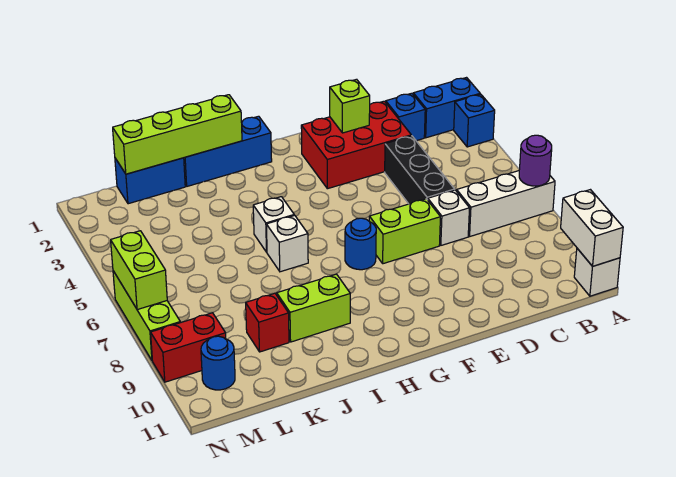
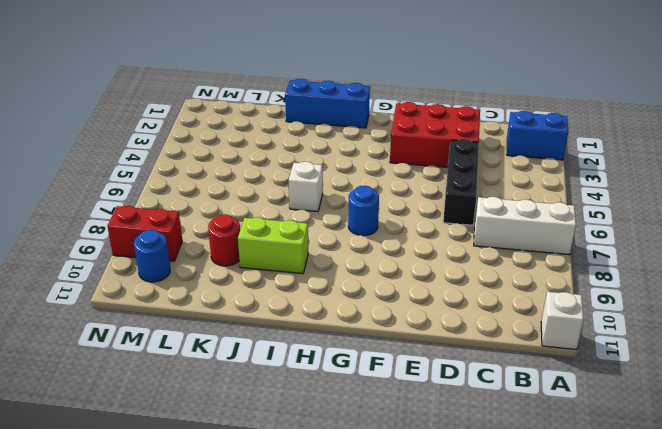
red 1x1 round brick [208,214,240,266] -> red 1x1 brick [246,293,289,352]
none -> blue 1x1 brick [454,94,495,147]
none -> blue 1x1 brick [386,93,425,141]
none -> white 1x1 brick [428,190,470,245]

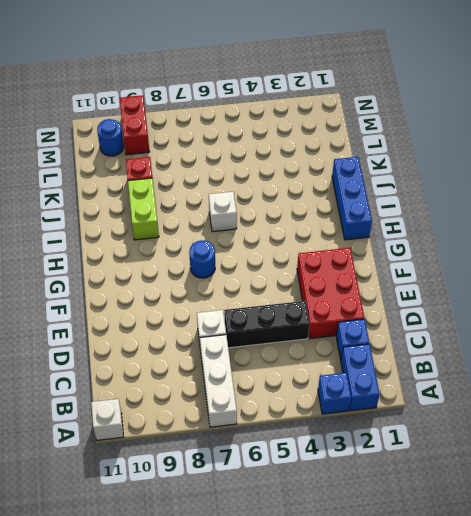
none -> lime 1x2 brick [369,199,440,264]
none -> white 1x1 brick [253,197,294,252]
none -> blue 1x2 brick [115,158,185,204]

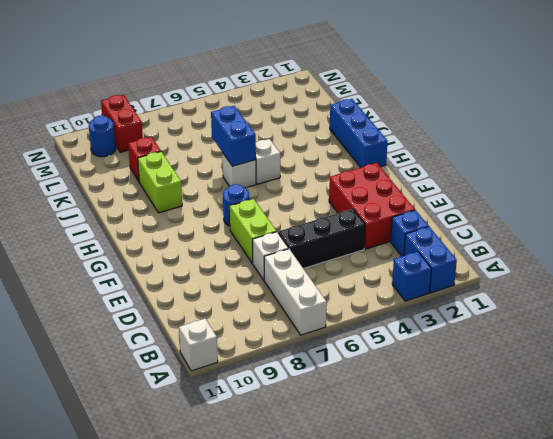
blue 1x2 brick [211,106,256,166] -> blue 1x2 brick moved to [115,158,185,204]
none -> lime 1x3 brick [113,271,180,360]
none -> purple 1x1 round brick [519,135,552,186]
none -> white 1x2 brick [561,190,623,266]

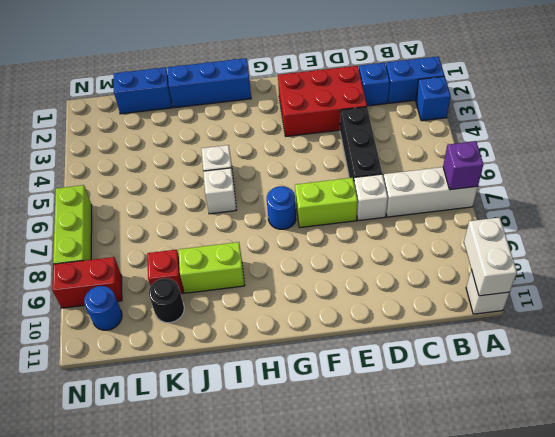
purple 1x1 brick [443,141,483,190] -> purple 1x1 round brick [519,135,552,186]
black 1x1 round brick [149,278,184,323] -> none
none -> lime 1x1 brick [330,79,370,133]
none -> lime 1x4 brick [113,95,242,174]
none -> lime 1x2 brick [111,231,167,310]

